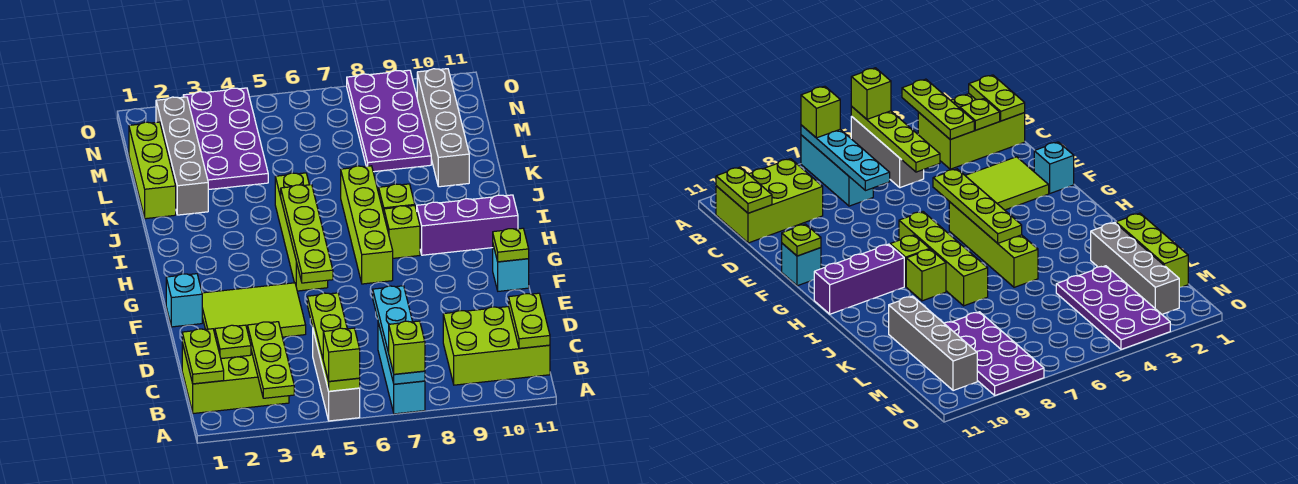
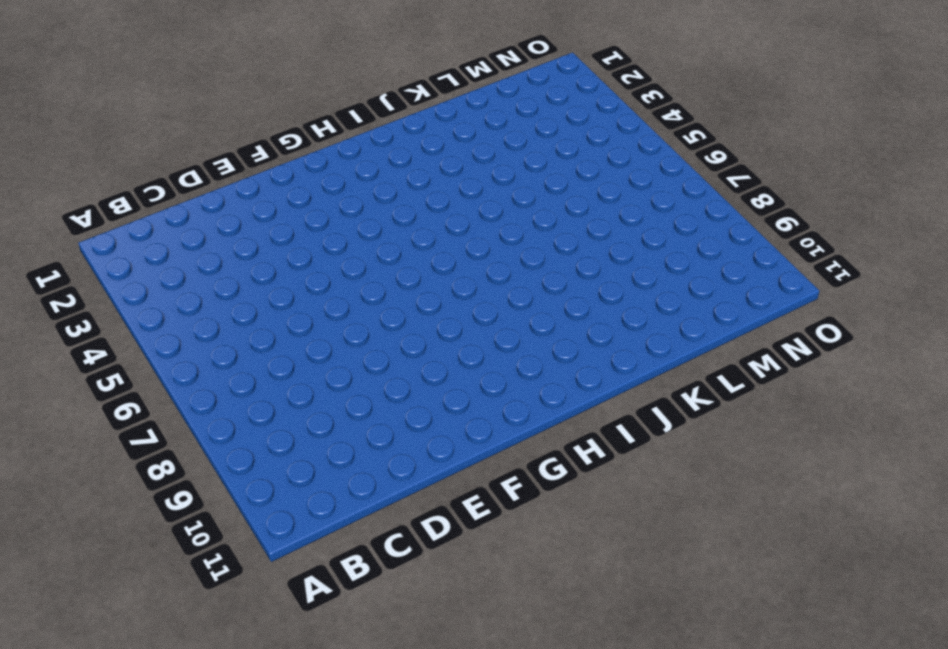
none -> grey 1x3 brick [313,331,360,421]
none -> cyan 1x3 brick [378,323,425,414]
none -> lime 2x3 brick [182,343,289,413]

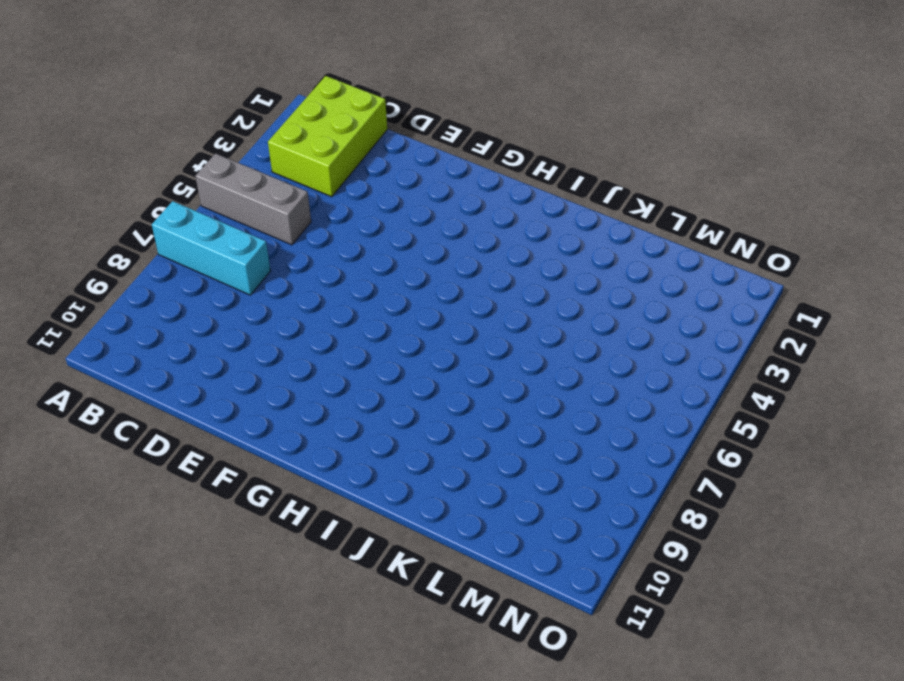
none -> lime 2x3 brick [443,307,550,385]
none -> lime 2x3 tile [202,283,306,337]
none -> cyan 1x1 brick [166,274,202,327]

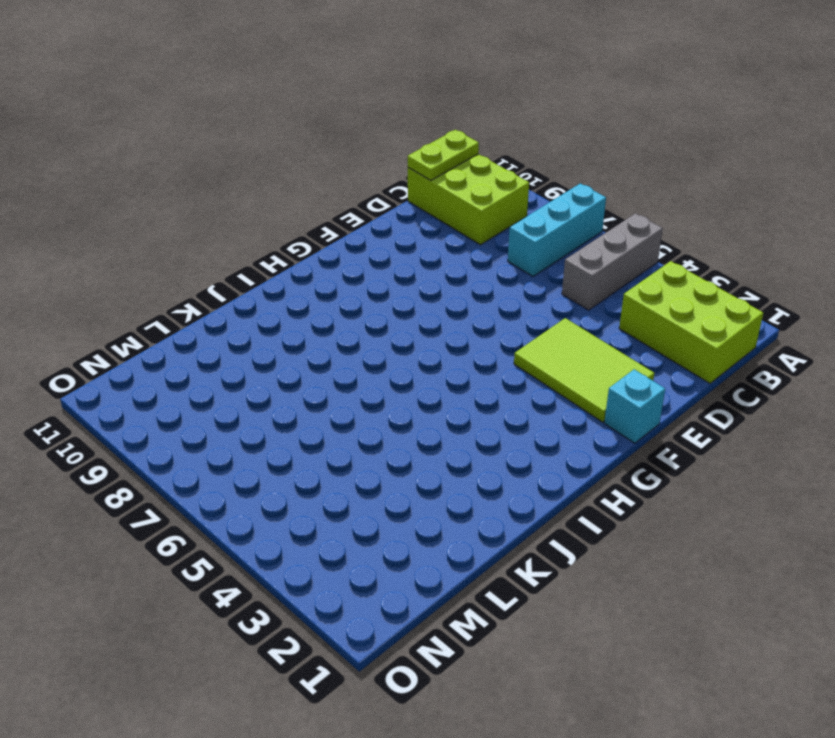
none -> cyan 1x1 brick [493,246,529,291]
none -> lime 1x4 brick [275,173,328,291]
none -> lime 1x4 brick [341,166,393,284]

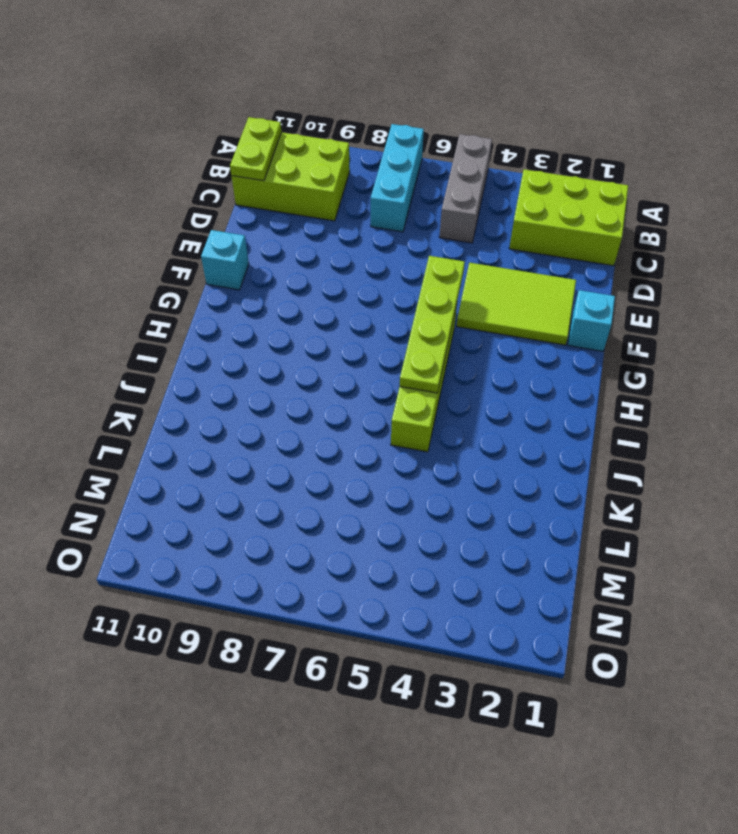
none -> lime 1x4 brick [341,166,393,284]
none -> lime 1x1 brick [384,206,420,258]
none -> purple 1x3 brick [417,195,518,255]

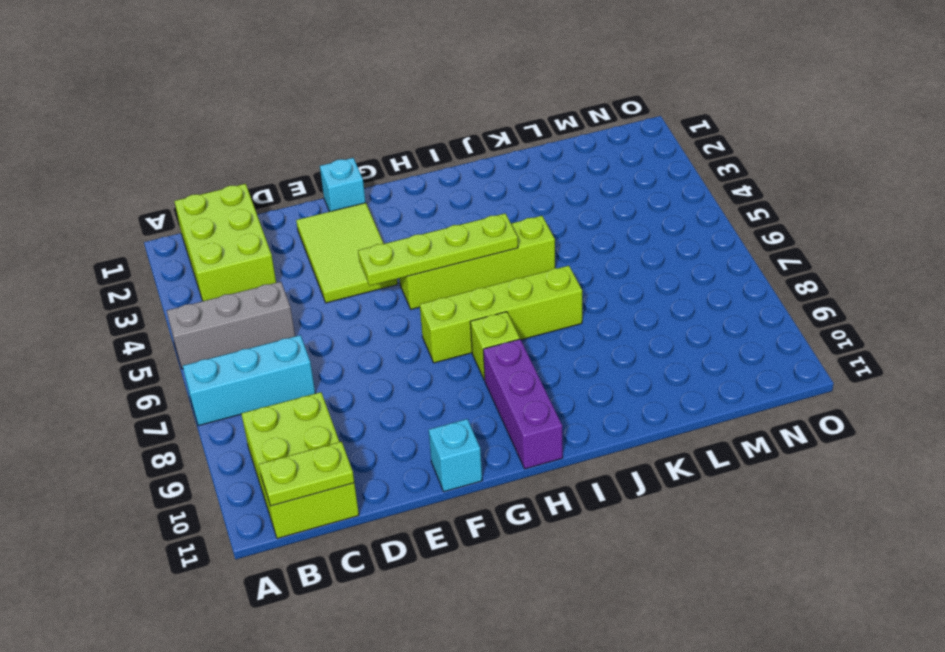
none -> lime 1x1 brick [379,184,415,213]
none -> lime 1x3 brick [129,122,176,219]
none -> grey 1x4 brick [156,97,208,215]

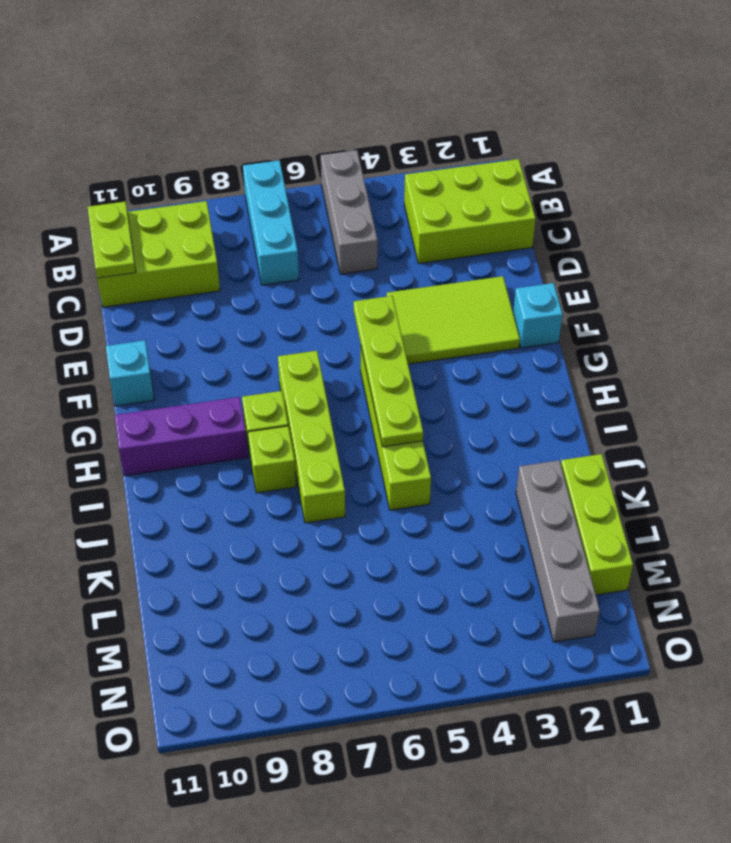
none -> grey 1x4 brick [417,69,469,187]
none -> purple 2x4 plate [183,88,268,190]
none -> purple 2x4 plate [347,70,431,172]

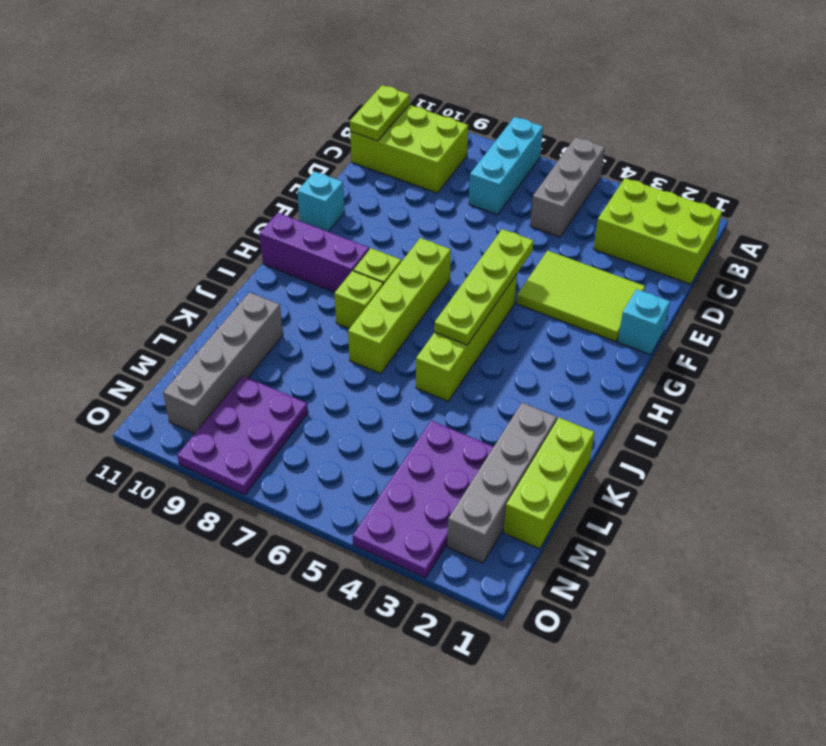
purple 2x3 plate [177,376,308,495] -> purple 2x4 plate [347,70,431,172]
none -> lime 1x3 plate [248,322,294,398]
none -> lime 1x4 plate [307,293,360,391]
none -> cyan 1x4 plate [373,286,425,384]

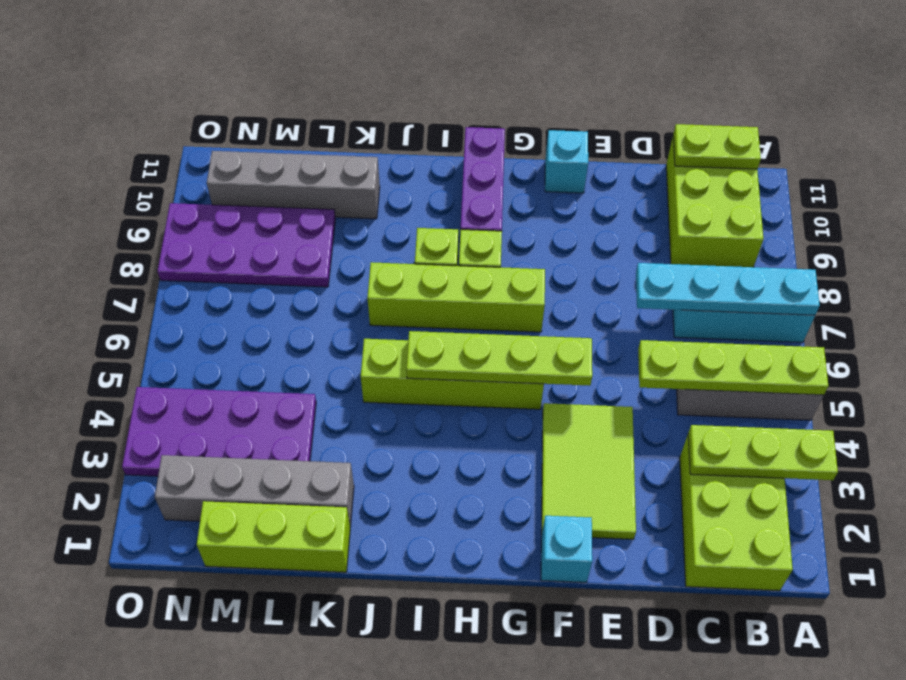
none -> lime 1x2 plate [182,329,224,384]
none -> lime 1x1 plate [215,325,251,359]
none -> lime 1x1 plate [493,228,529,262]

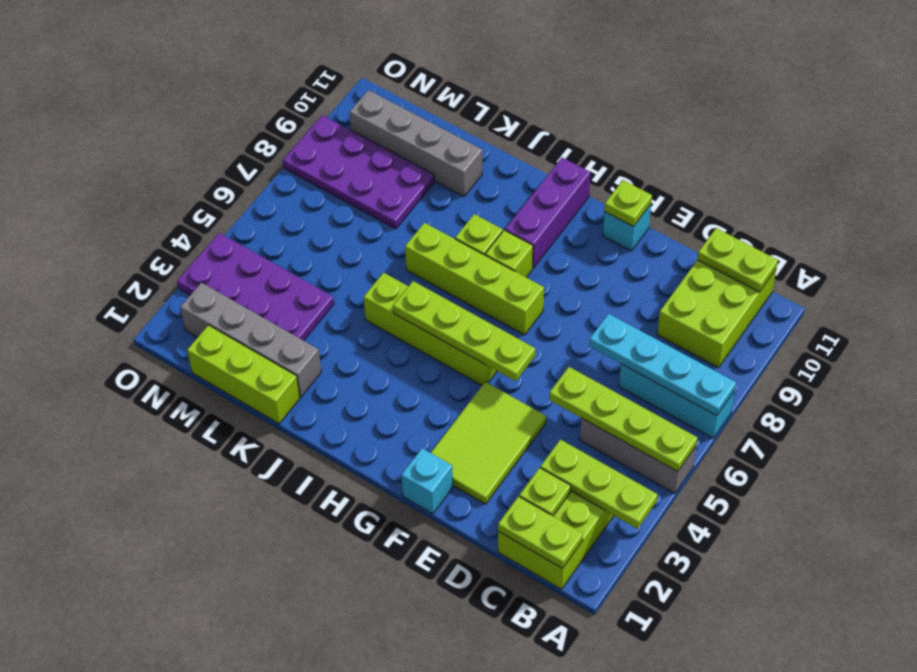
none -> lime 1x1 brick [323,328,360,381]
none -> lime 1x1 brick [389,321,425,374]

